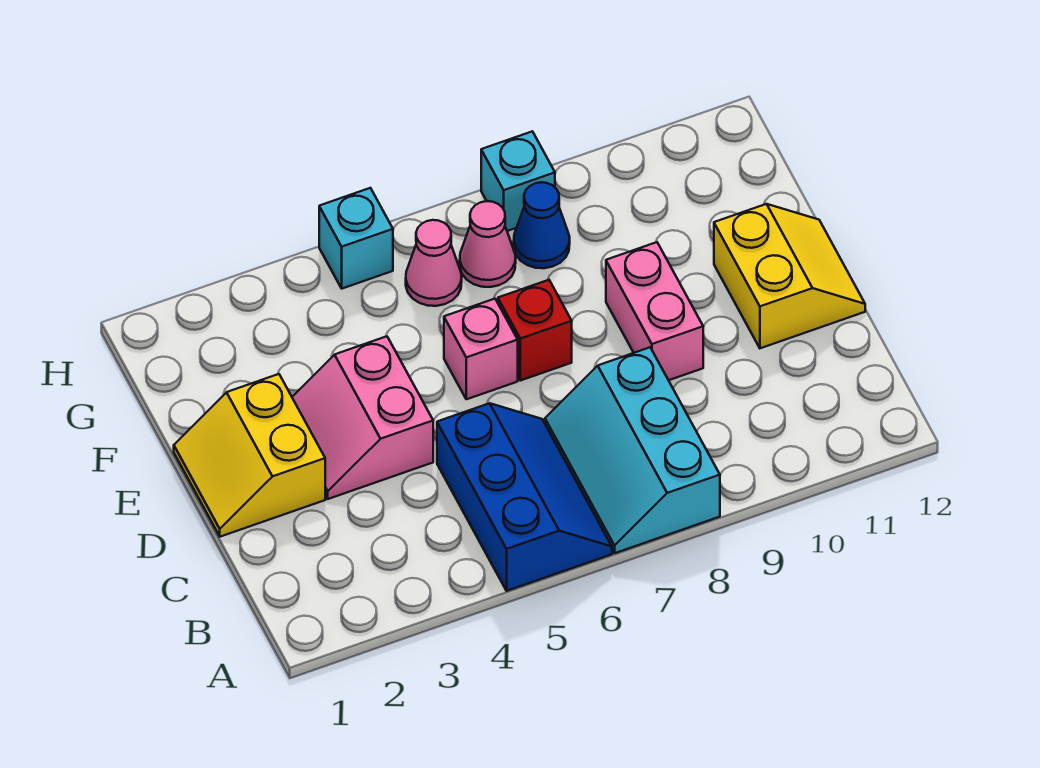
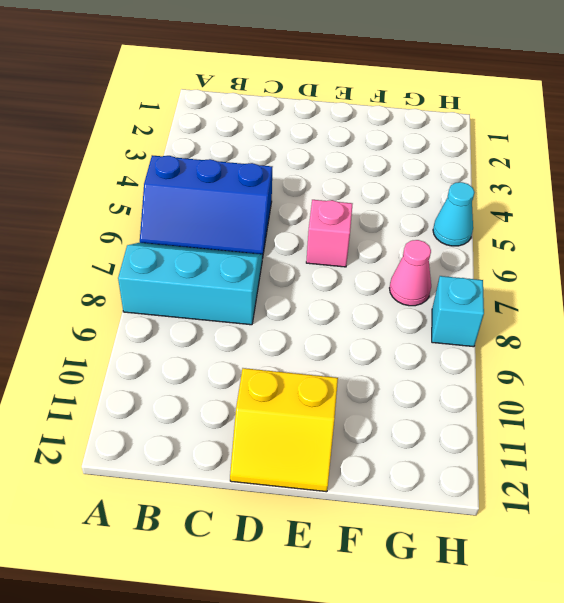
cyan 1x1 cone [433,182,475,246] -> cyan 1x1 brick [319,188,393,289]
none -> yellow 2x2 slope [174,374,325,537]
none -> pink 2x2 slope [292,336,433,499]
none -> pink 1x2 brick [606,242,703,380]

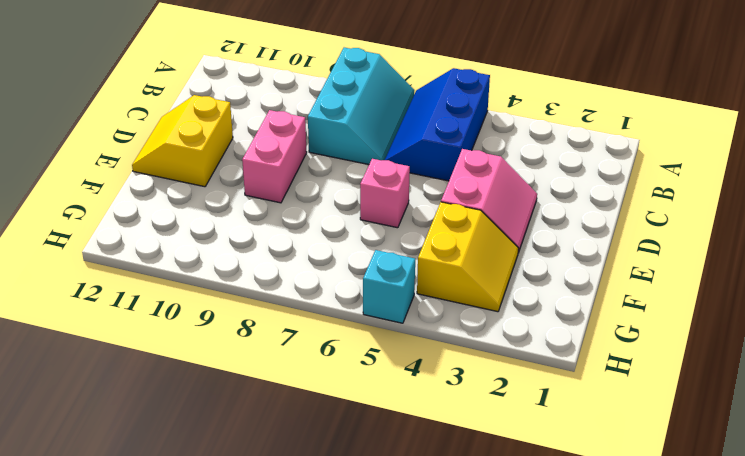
yellow 2x2 slope [417,202,519,312] -> yellow 2x2 slope moved to [174,374,325,537]
none -> red 1x1 brick [498,280,572,381]
none -> pink 1x1 cone [406,220,462,306]
none -> pink 1x1 cone [460,201,516,287]

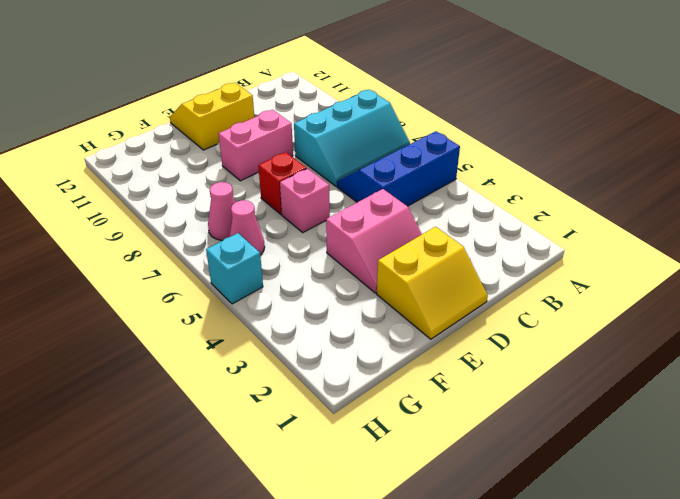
none -> blue 1x1 cone [514,182,570,268]
none -> cyan 1x1 brick [481,131,555,231]

